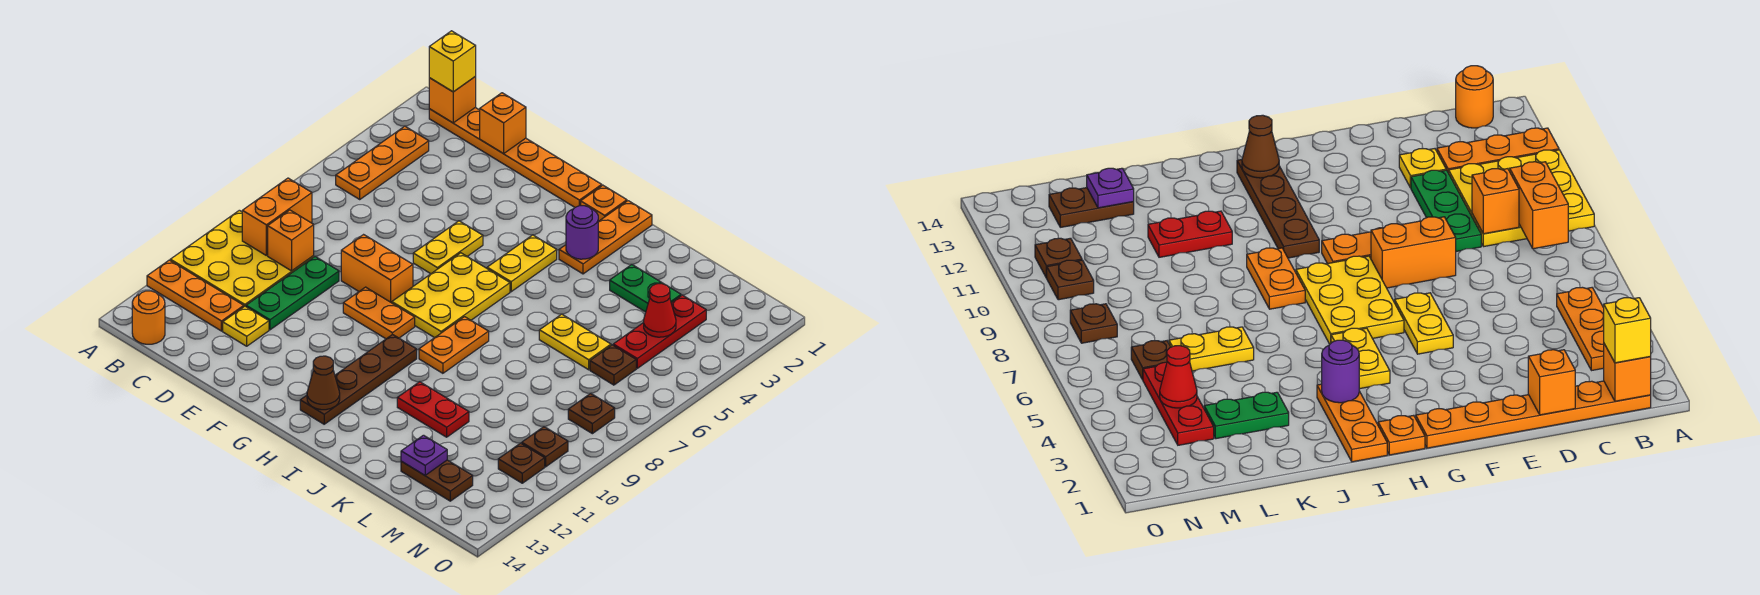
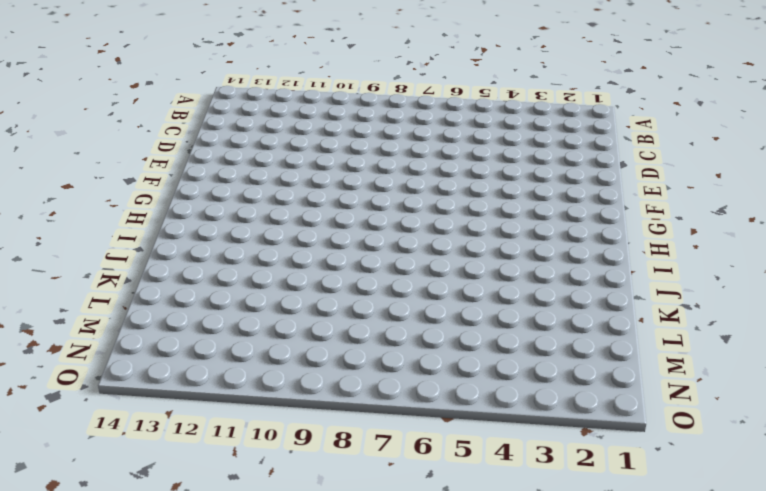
none -> yellow 3x3 plate [170,210,314,306]
none -> orange 1x3 plate [147,260,244,331]
none -> orange 1x6 plate [429,108,602,207]
none -> orange 1x3 plate [336,126,429,199]

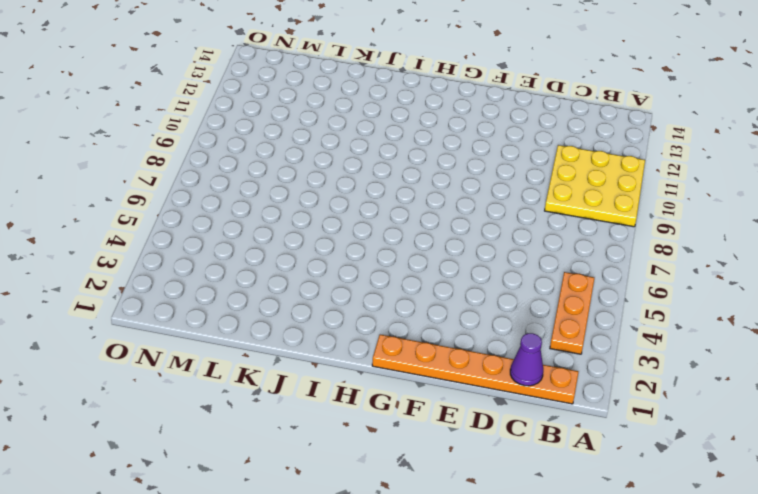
purple 1x1 cone [510,333,543,386] -> none
none -> orange 1x3 plate [147,260,244,331]
none -> orange 1x1 round brick [132,291,165,344]
none -> green 1x3 plate [246,256,339,330]
none -> yellow 1x1 plate [223,306,269,346]

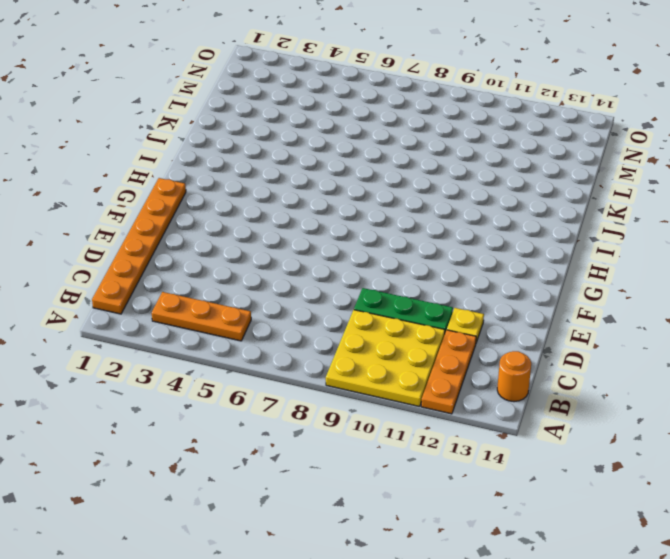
none -> orange 1x2 brick [341,235,413,303]
none -> yellow 1x2 plate [413,221,483,274]
none -> orange 1x2 plate [343,287,415,339]
none -> yellow 2x3 plate [392,253,510,338]

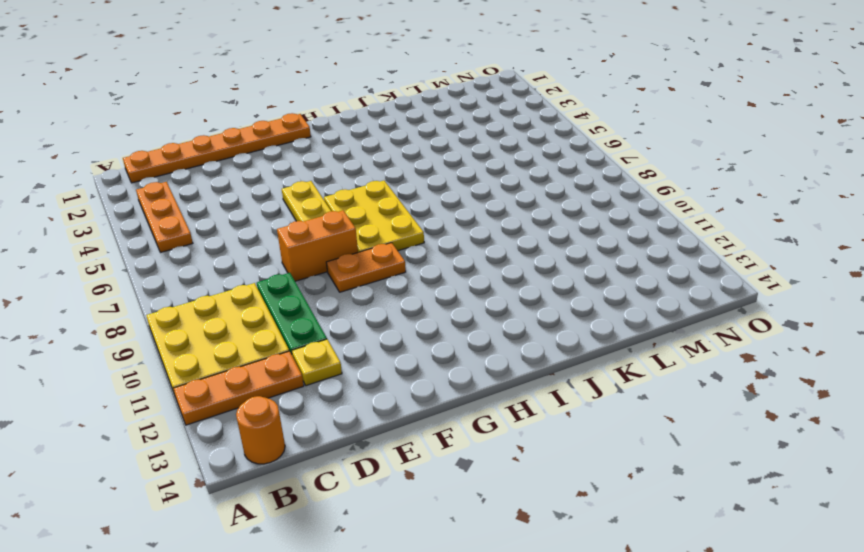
none -> orange 1x1 plate [581,185,627,221]
none -> yellow 1x2 plate [487,235,557,292]
none -> brown 1x4 plate [300,334,417,424]
none -> orange 1x3 plate [559,201,652,274]

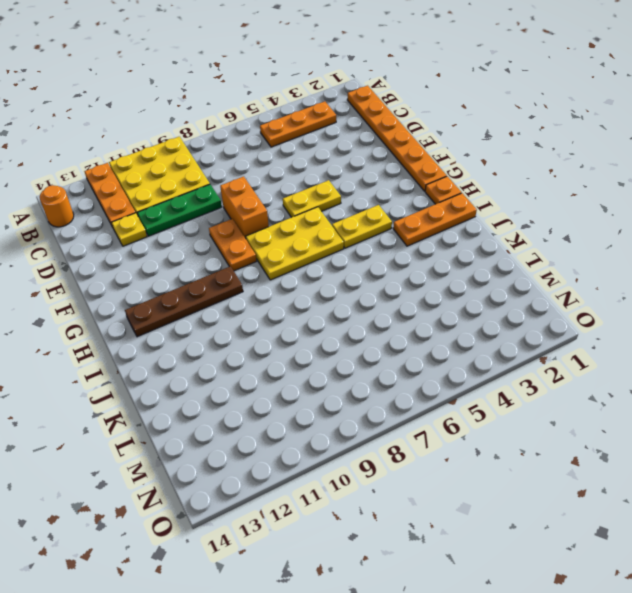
none -> orange 1x2 plate [419,317,489,373]
none -> red 1x2 plate [397,382,469,437]
none -> green 1x2 plate [610,264,681,312]
none -> yellow 1x2 plate [539,314,611,370]

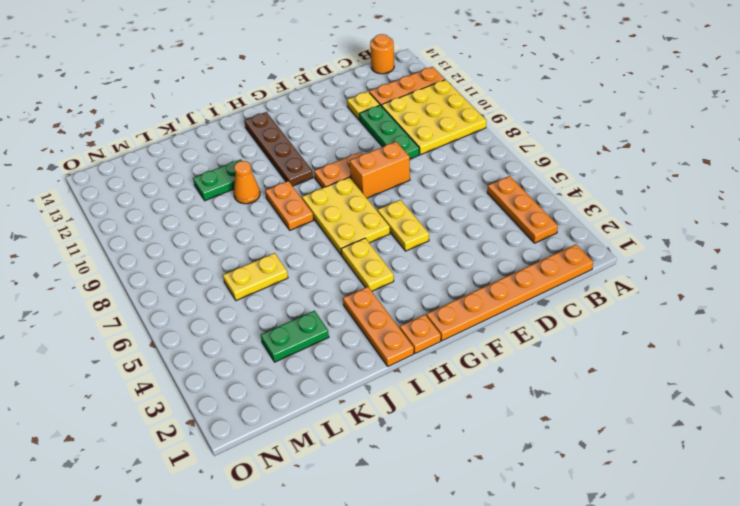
orange 1x1 cone [234,161,260,204] -> none
green 1x2 plate [193,159,242,201] -> red 1x2 plate [397,382,469,437]
none -> brown 1x2 plate [401,460,473,501]
none -> red 1x3 plate [613,295,706,368]
none -> brown 1x1 plate [590,345,636,385]
none -> brown 1x1 plate [568,393,615,434]

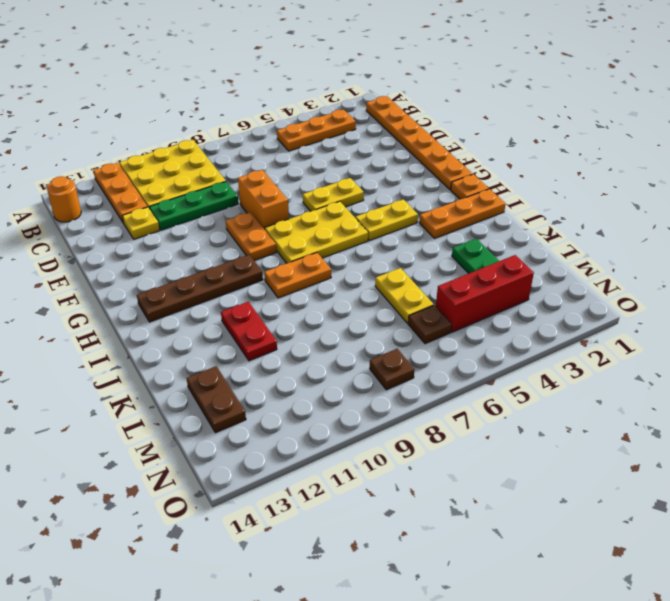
red 1x3 brick [436,255,534,332] -> red 1x3 plate [613,295,706,368]
none -> brown 1x1 plate [522,427,568,467]
none -> brown 1x1 plate [498,443,545,483]
none -> orange 1x1 brick [429,77,476,123]
none -> orange 1x2 brick [242,178,312,255]

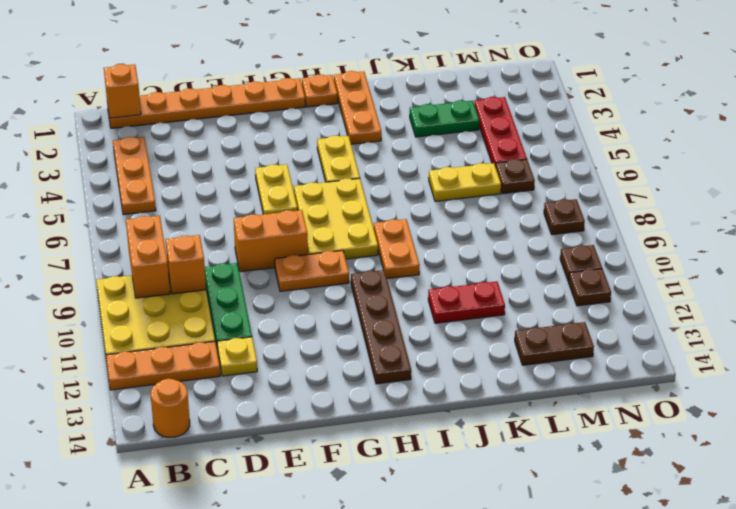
none -> orange 1x1 brick [480,93,526,154]
none -> brown 1x1 cone [307,356,340,410]
none -> purple 1x1 round brick [566,206,598,259]
none -> purple 1x1 plate [401,435,447,475]

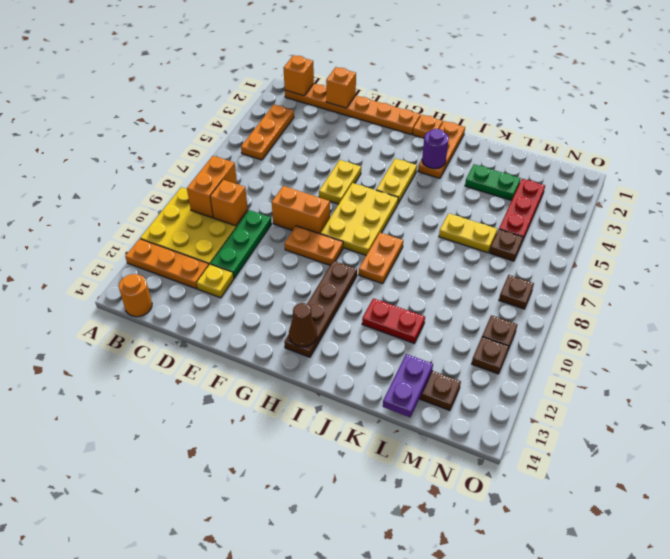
purple 1x2 plate [383,354,433,417] -> purple 1x1 plate [401,435,447,475]
none -> red 1x1 cone [644,284,676,337]
none -> yellow 1x1 brick [429,31,476,92]

